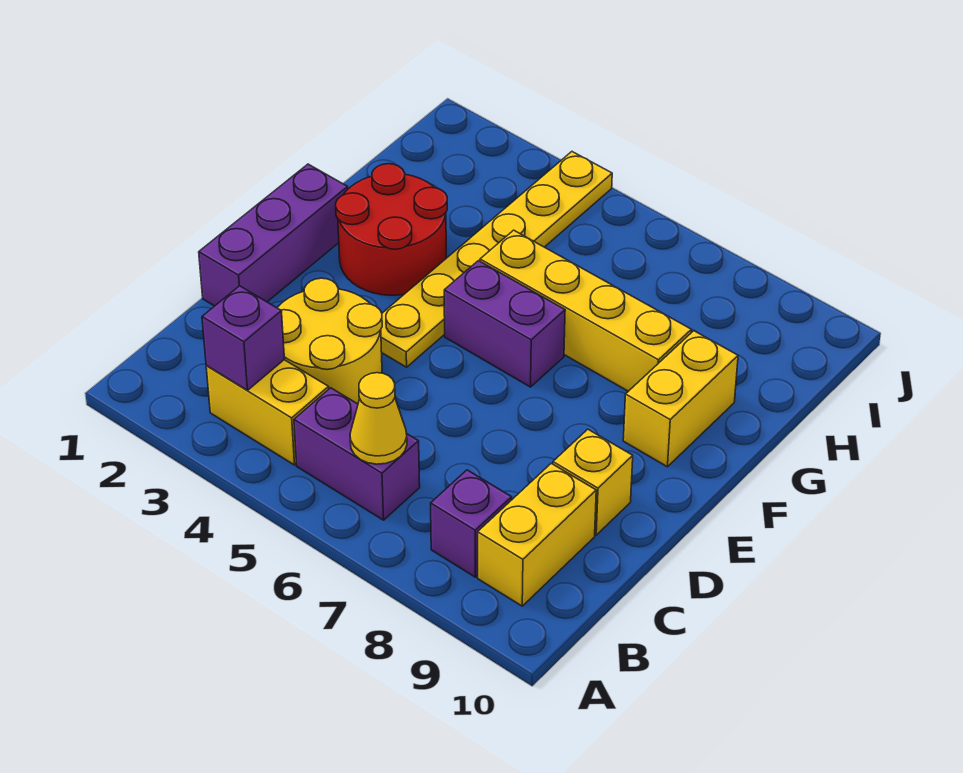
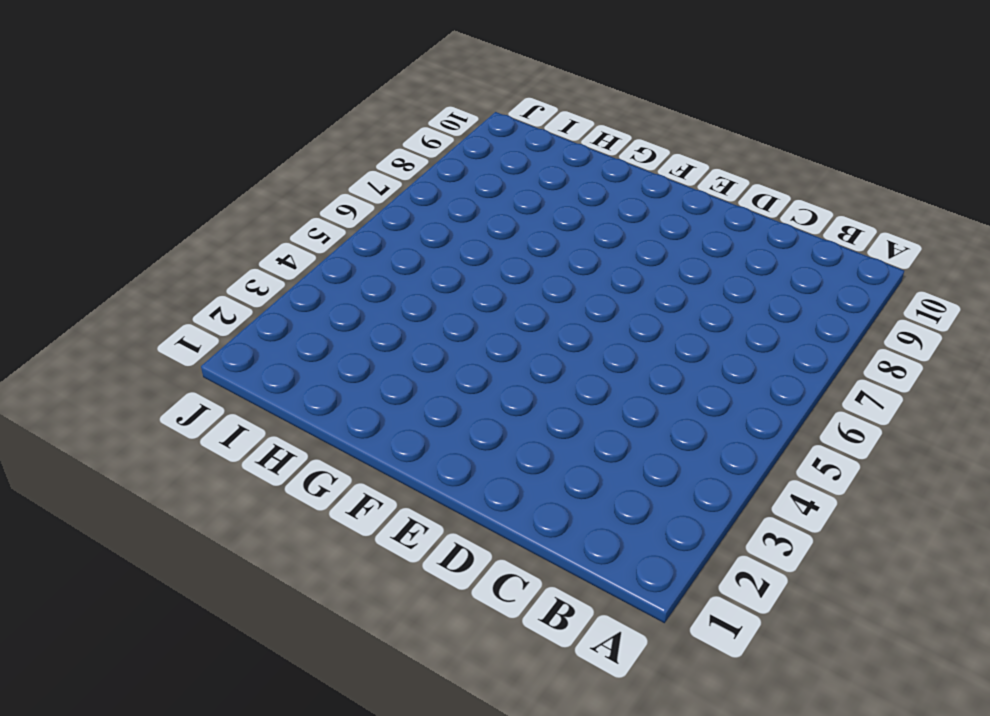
none -> yellow 1x2 brick [206,360,329,465]
none -> purple 1x2 brick [294,388,420,520]
none -> purple 1x1 brick [431,470,512,577]

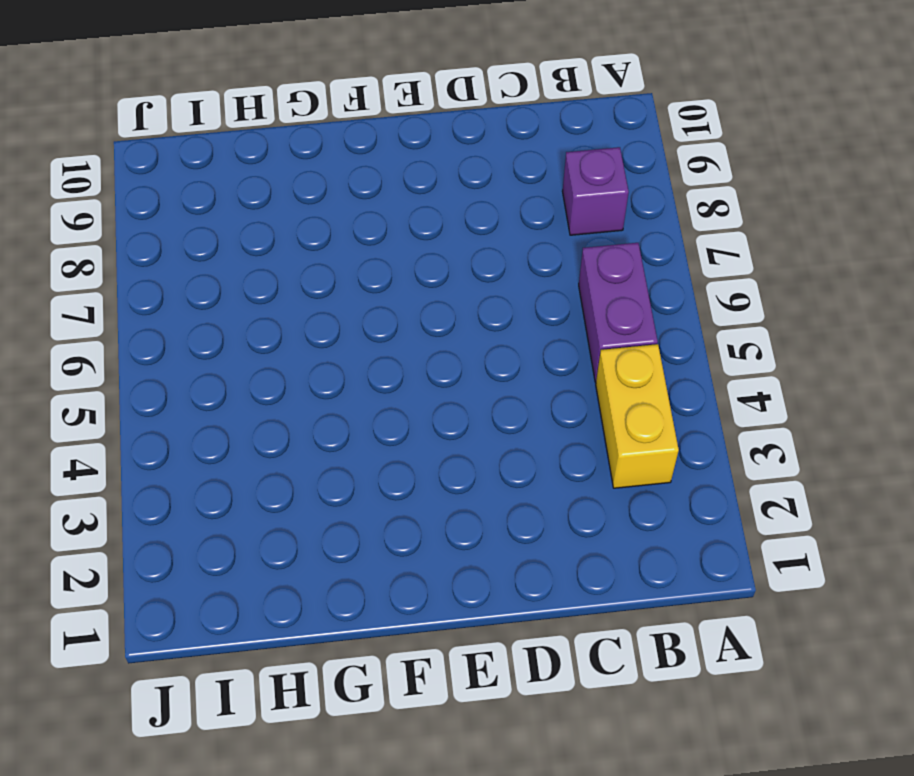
none -> yellow 1x2 brick [478,463,596,606]
none -> yellow 2x2 round brick [277,278,382,404]
none -> purple 1x3 brick [199,164,348,306]

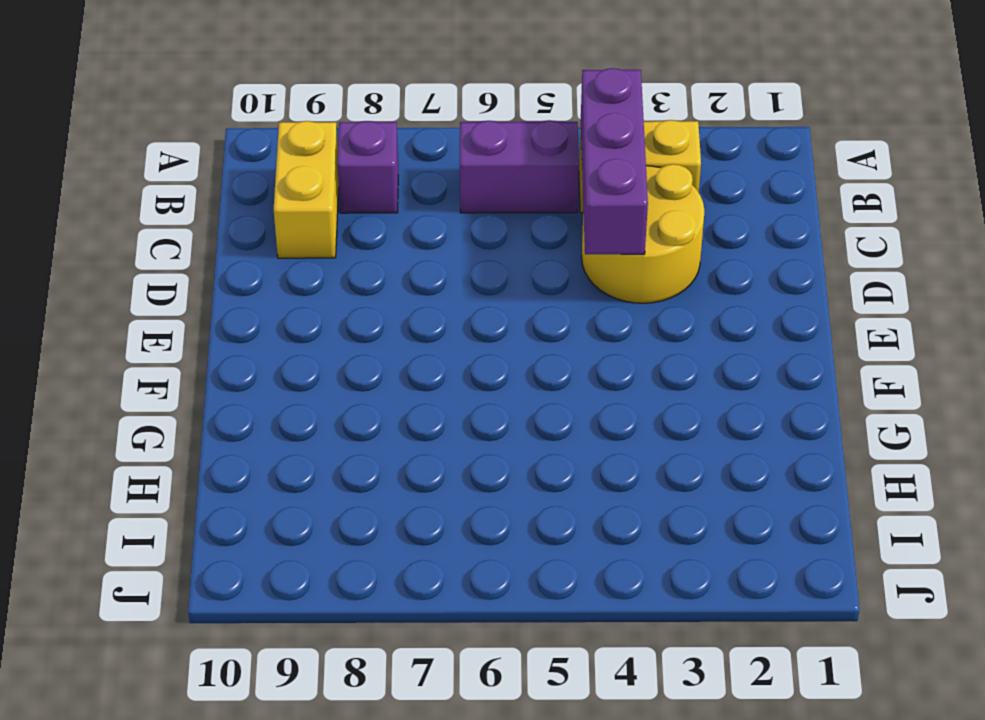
purple 1x3 brick [581,68,648,254] -> purple 1x3 brick moved to [199,164,348,306]
none -> yellow 1x1 brick [553,429,633,535]
none -> yellow 1x6 plate [381,152,612,367]
none -> red 2x2 round brick [336,164,447,295]

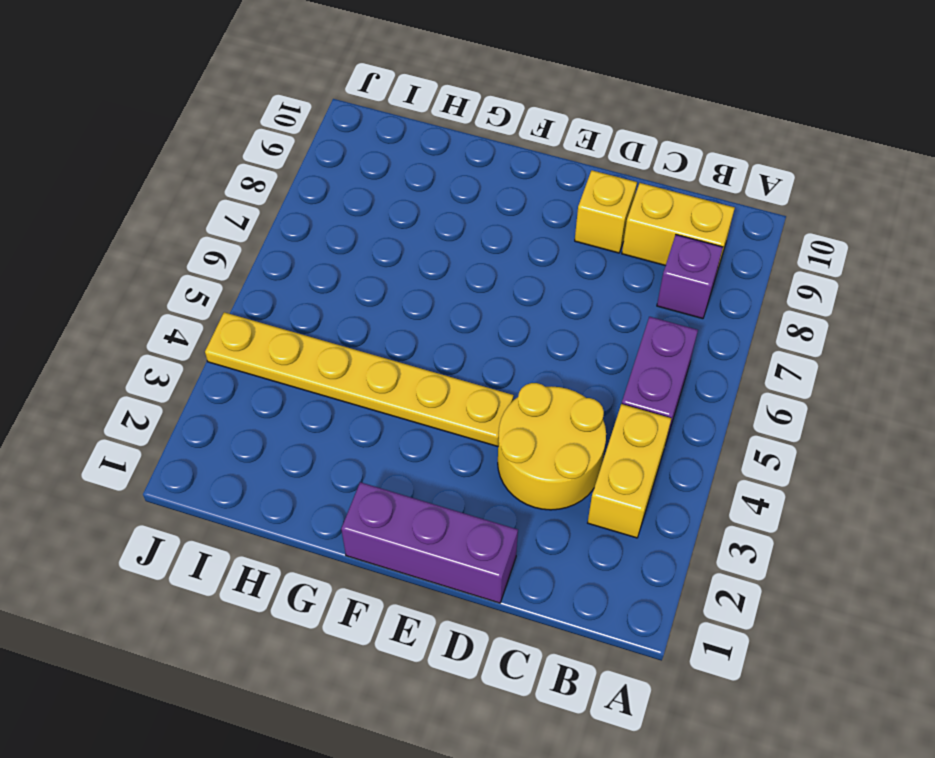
none -> red 2x2 round brick [336,164,447,295]
none -> purple 1x2 brick [444,261,565,387]
none -> yellow 1x2 brick [623,331,738,467]

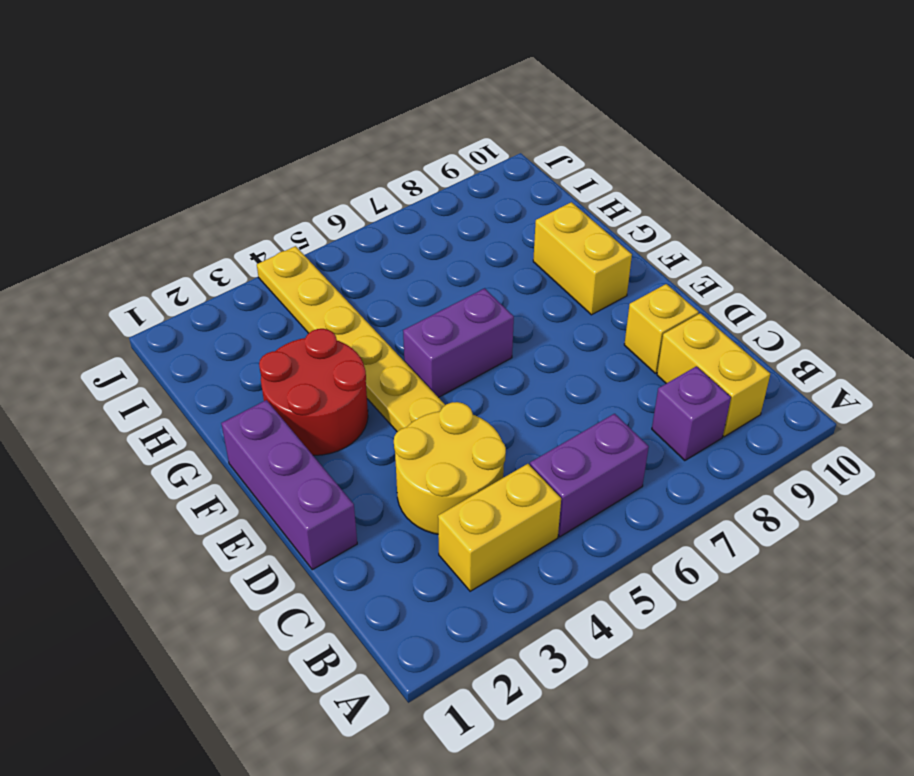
none -> yellow 1x4 brick [480,230,691,391]
none -> purple 1x1 brick [202,286,284,390]
none -> yellow 1x1 cone [350,373,407,464]

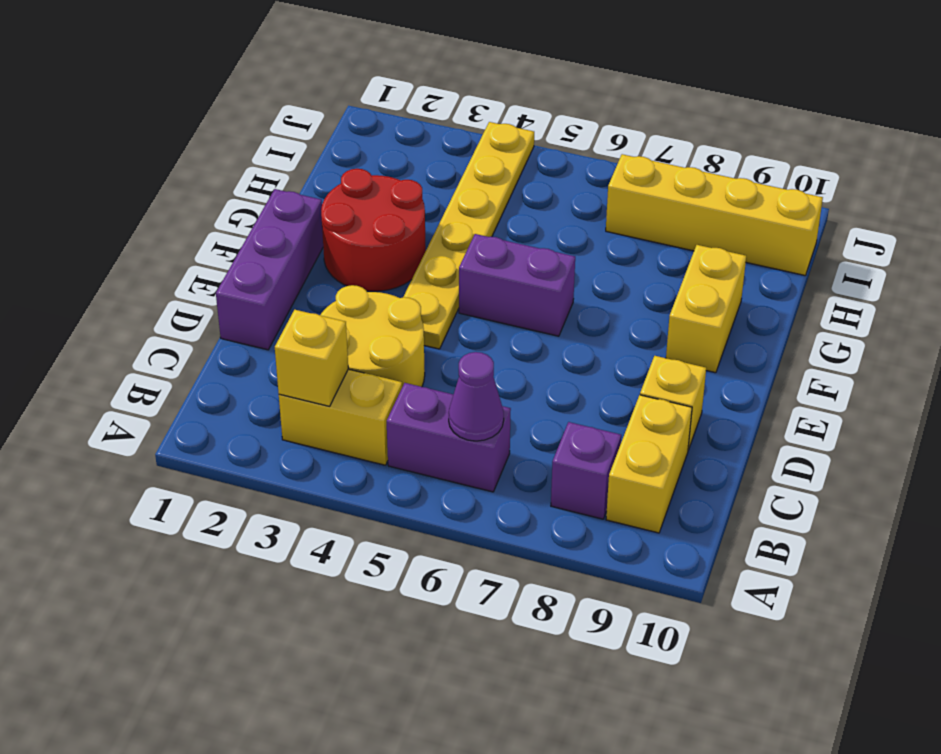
yellow 1x1 brick [275,310,348,406] -> purple 1x1 brick [202,286,284,390]
purple 1x1 cone [449,352,504,441] -> yellow 1x1 cone [350,373,407,464]
yellow 1x4 brick [606,154,823,275] -> yellow 1x4 brick moved to [480,230,691,391]

